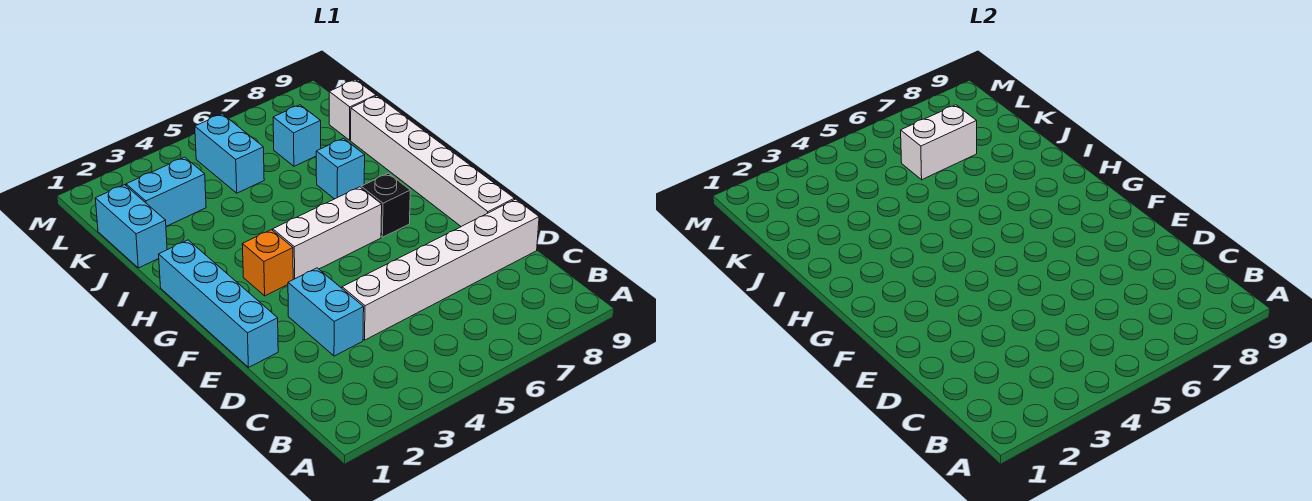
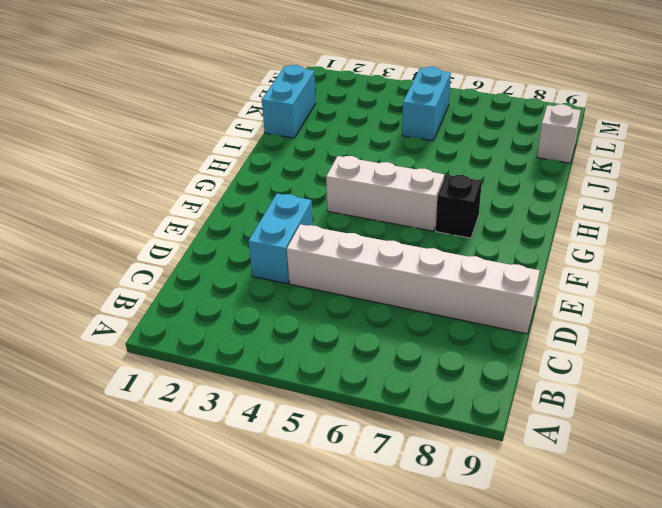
none -> cyan 1x4 brick [159,240,278,367]
none -> white 1x6 brick [351,96,515,227]
none -> orange 1x1 brick [242,230,293,296]

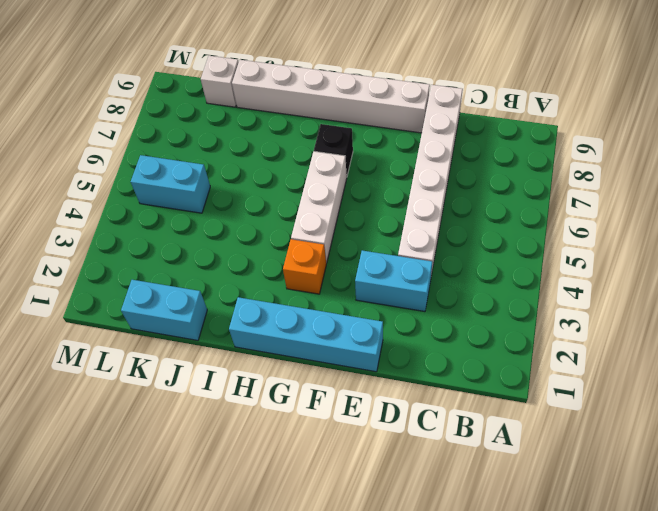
none -> cyan 1x1 brick [316,138,365,199]
none -> cyan 1x2 brick [126,157,206,226]
none -> cyan 1x1 brick [273,105,321,166]

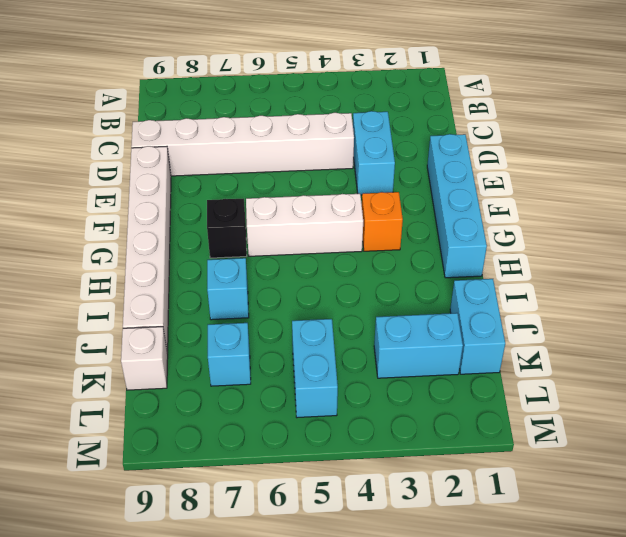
none -> white 1x2 brick [901,105,977,180]

